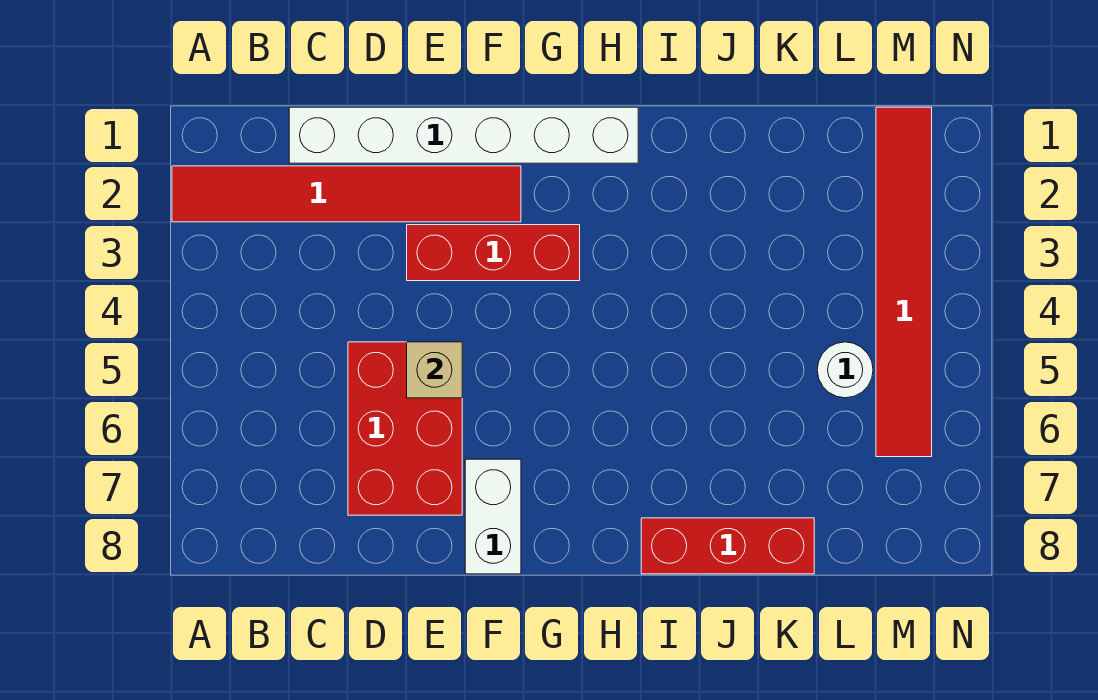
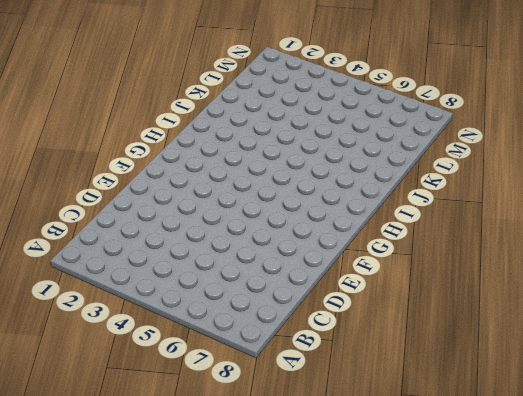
none -> red 1x6 tile [172,166,521,222]
none -> white 1x6 brick [289,107,638,163]

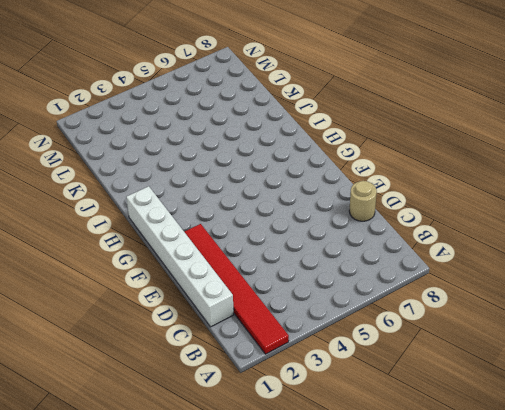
tan 1x1 round brick [349,181,377,221] -> none
none -> red 2x3 brick [348,342,462,515]
none -> red 1x3 brick [407,225,580,281]

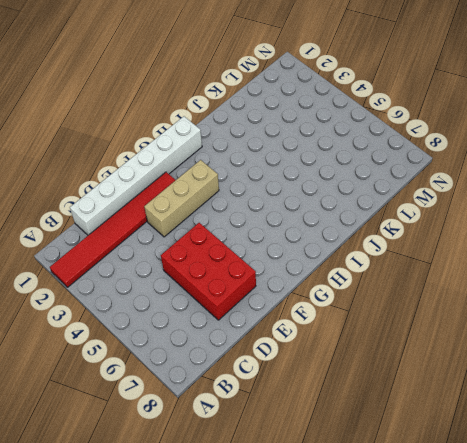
tan 1x3 brick [144,160,219,237] -> red 1x3 brick [407,225,580,281]
none -> white 1x2 brick [465,459,521,574]
none -> red 1x3 brick [641,518,814,574]

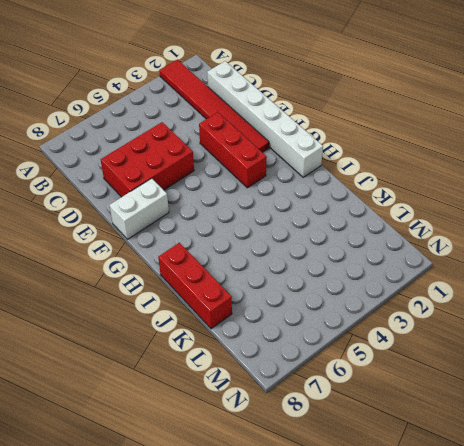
none -> white 1x1 round brick [817,342,873,398]
none -> red 1x6 tile [876,107,932,457]

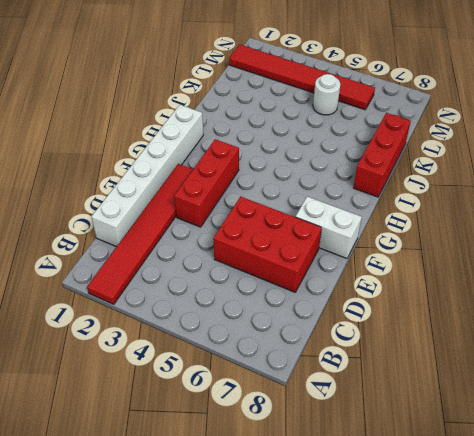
none -> tan 1x1 brick [407,342,462,398]

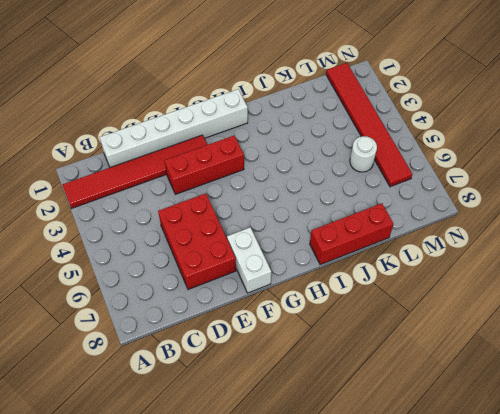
none -> tan 1x1 brick [407,342,462,398]

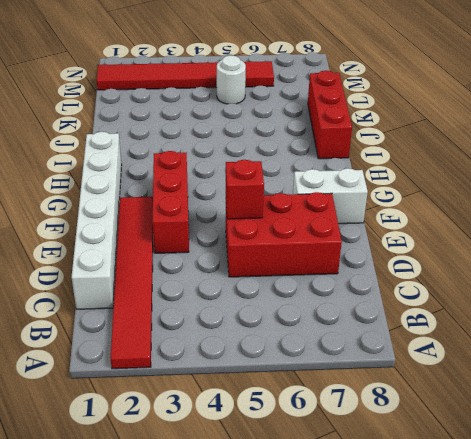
red 1x1 brick [226,160,264,219] -> tan 1x1 brick [407,342,462,398]

